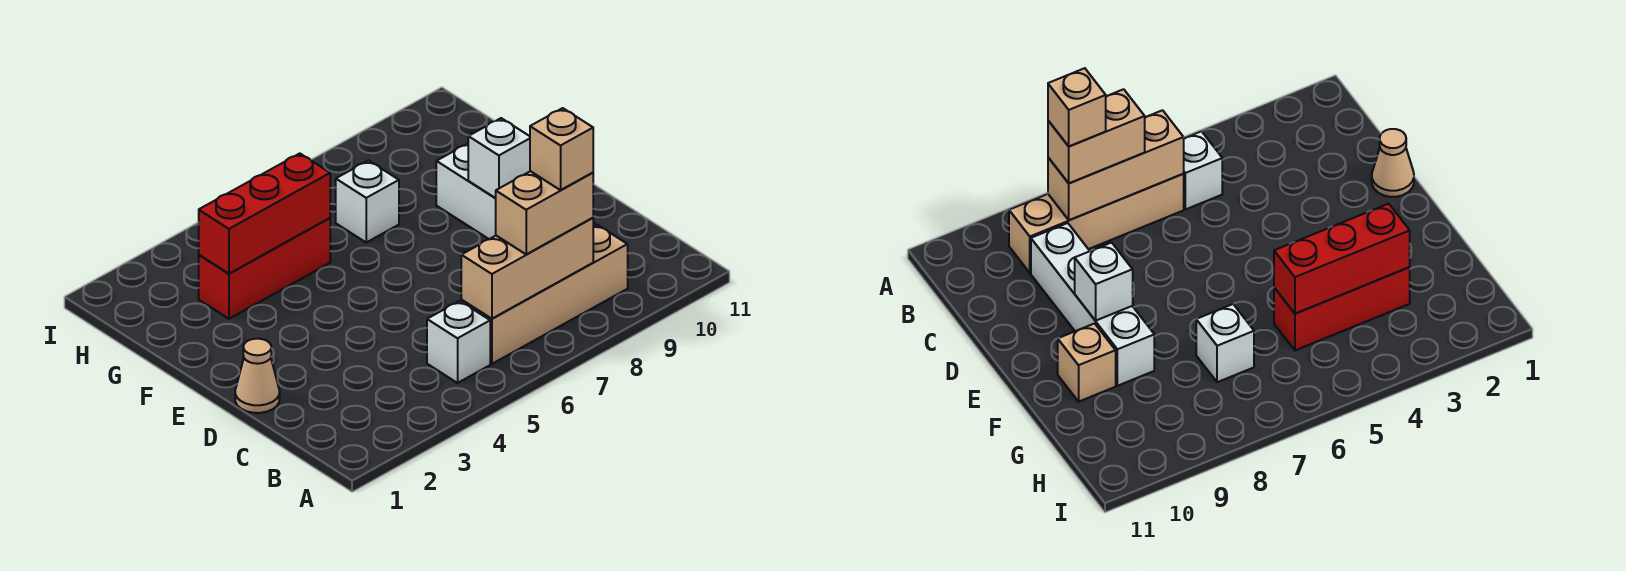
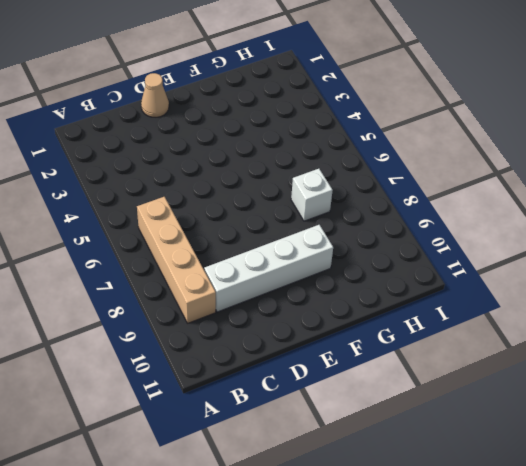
none -> white 1x1 brick [427,301,490,383]
none -> tan 1x1 brick [1058,324,1116,402]
none -> red 1x3 brick [199,218,330,319]

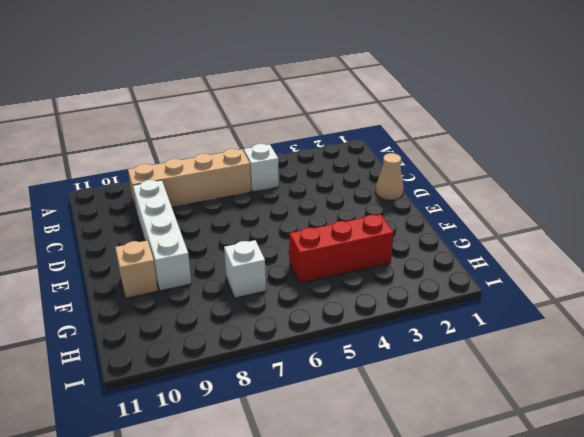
none -> tan 1x3 brick [461,218,593,319]
none -> white 1x1 brick [468,118,530,198]
none -> red 1x3 brick [199,153,330,274]

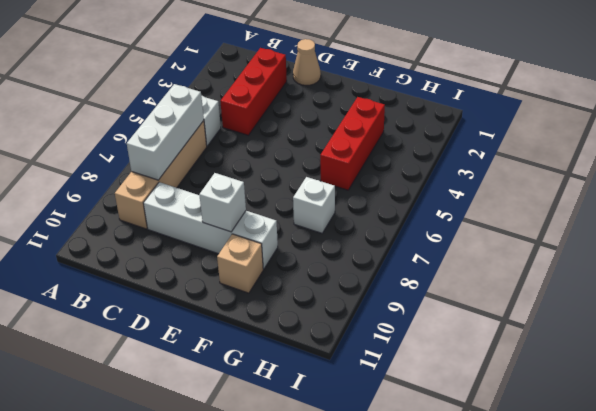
white 1x3 brick [127,84,204,180] -> tan 1x3 brick [461,218,593,319]
red 1x3 brick [220,48,287,135] -> red 1x3 brick moved to [199,153,330,274]
none -> tan 1x2 brick [495,171,593,254]
none -> tan 1x1 brick [530,108,593,190]

